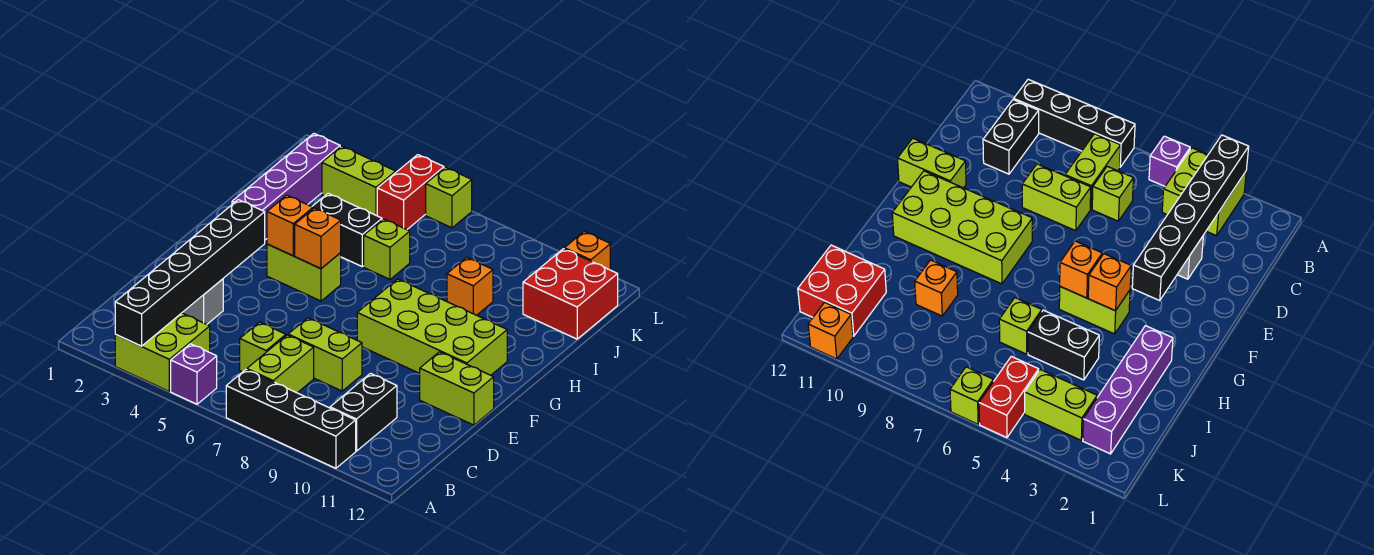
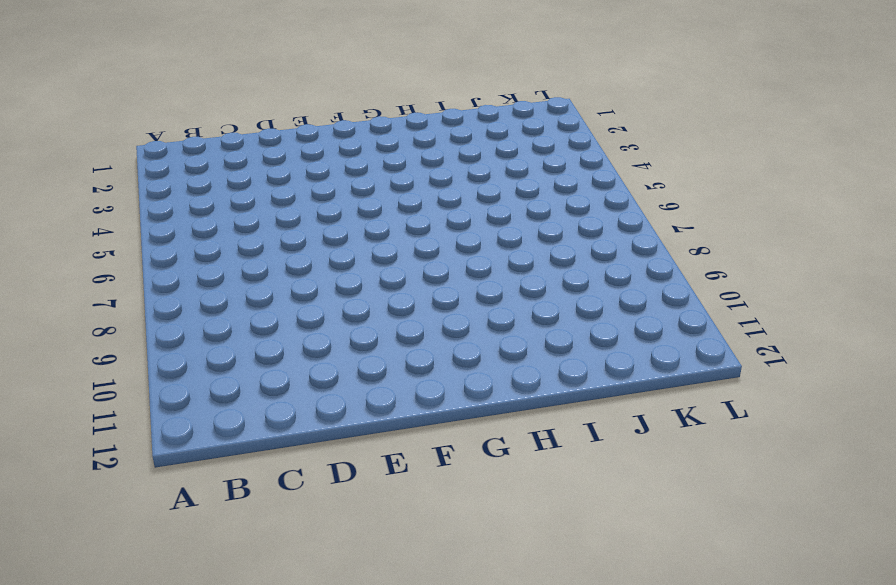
none -> lime 2x2 brick [115,313,210,391]
none -> purple 1x1 brick [171,344,217,404]
none -> black 1x4 brick [226,370,356,468]

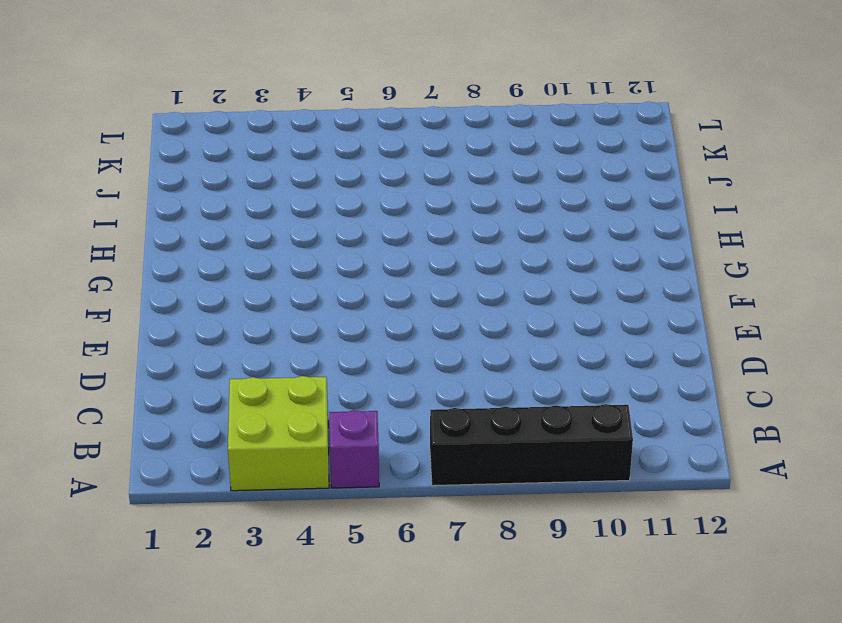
none -> lime 1x2 brick [247,335,314,393]
none -> black 1x2 brick [330,374,397,451]
none -> lime 1x1 brick [240,322,286,372]

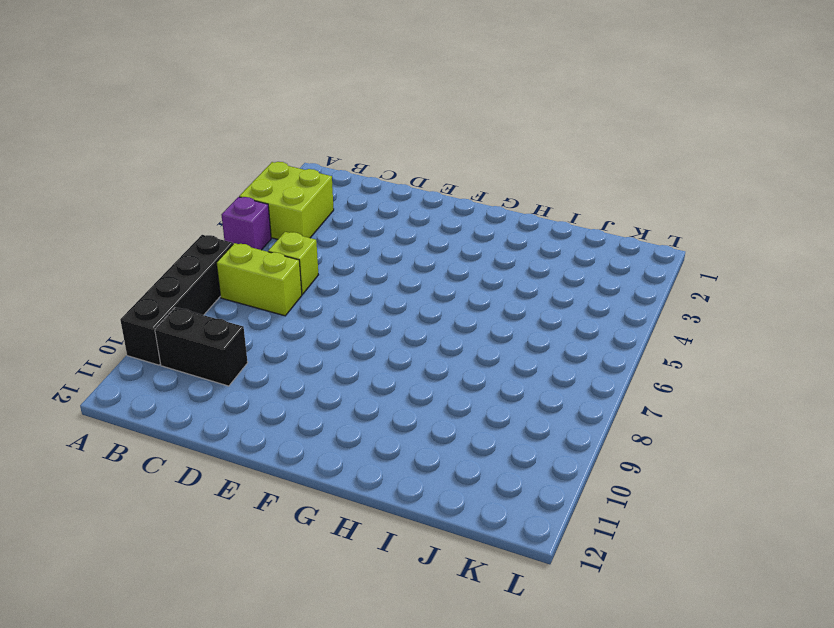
none -> grey 1x1 brick [182,279,223,324]
none -> lime 1x2 brick [288,318,362,391]
none -> lime 1x2 brick [420,352,494,425]

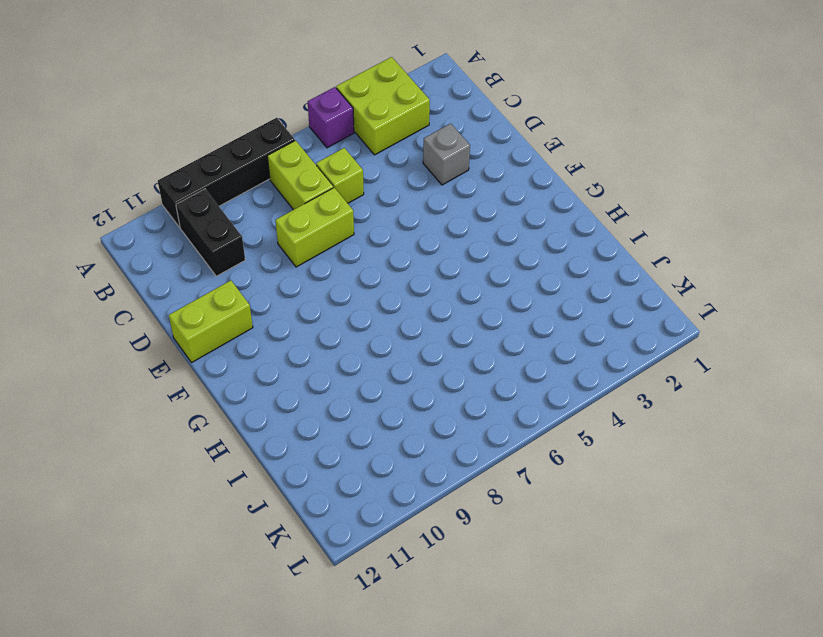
none -> lime 2x4 brick [357,279,507,375]
none -> lime 1x2 brick [267,244,341,301]
none -> purple 1x4 brick [232,133,340,240]

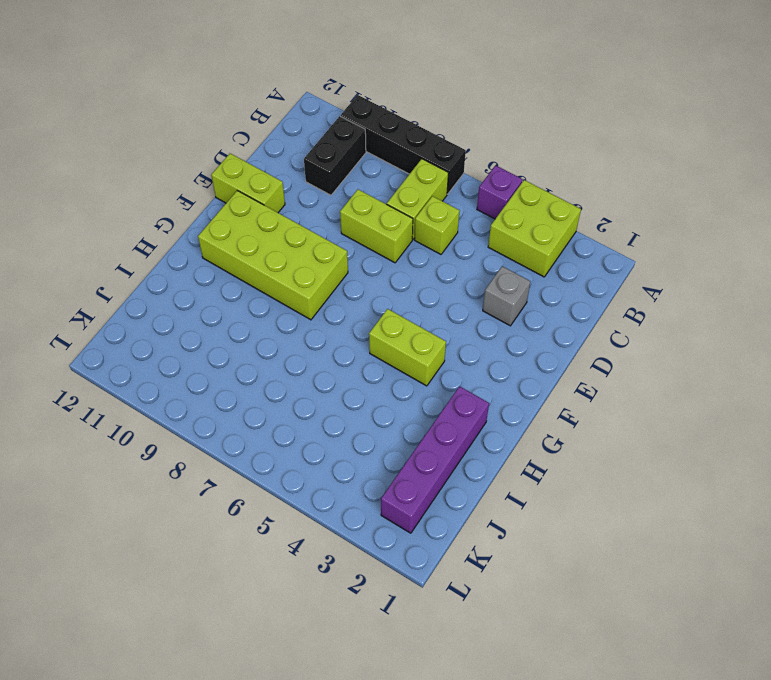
none -> black 1x2 brick [312,194,382,267]
none -> lime 1x1 brick [364,219,410,279]
none -> orange 1x1 brick [447,257,493,315]

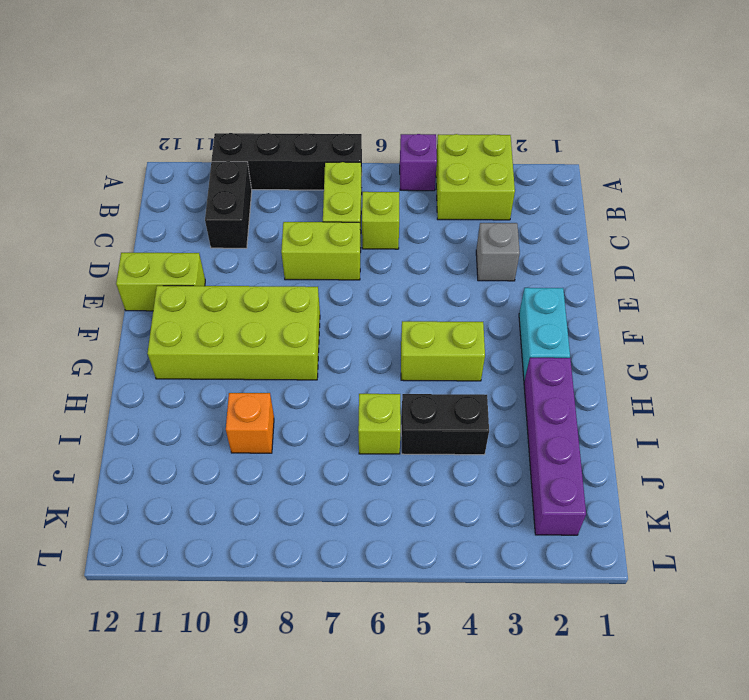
cyan 1x2 brick [519,288,570,381] -> none
none -> red 2x2 brick [523,249,618,339]
none -> lime 1x2 brick [322,146,396,216]
none -> red 1x2 brick [377,155,444,230]

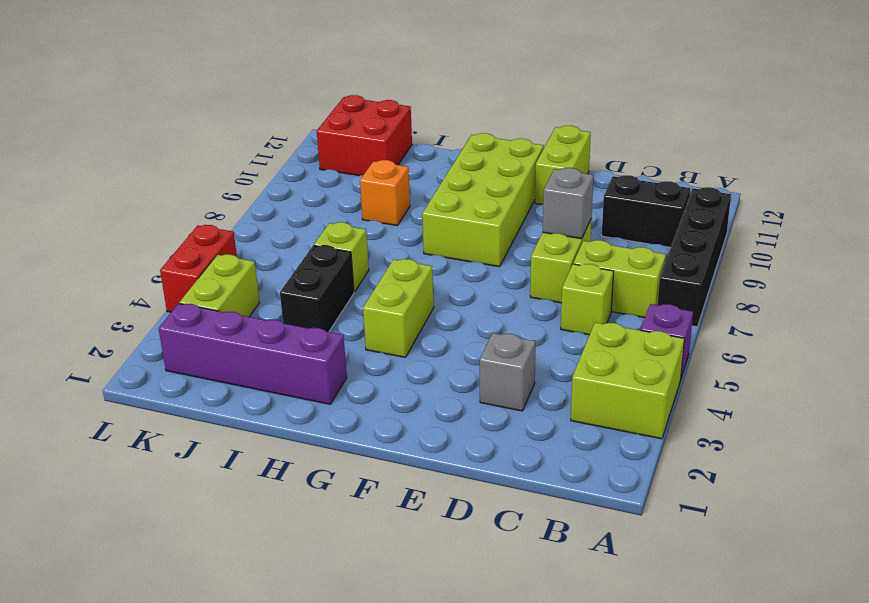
grey 1x1 brick [543,168,594,239] -> none
red 1x2 brick [160,225,237,312] -> red 1x2 brick turned to [377,155,444,230]
none -> lime 1x1 brick [426,167,472,228]
none -> orange 1x1 brick [564,232,610,270]
none -> black 1x6 brick [115,200,265,346]

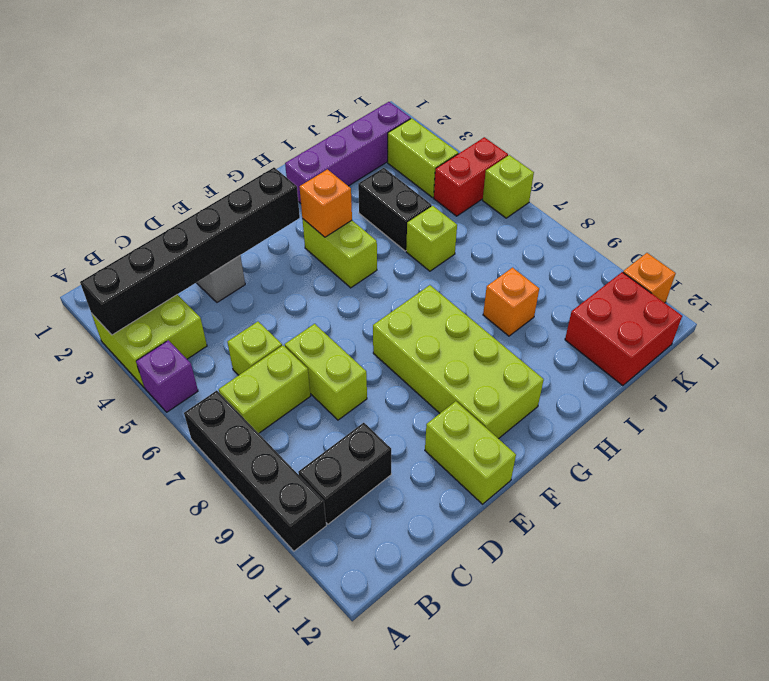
none -> orange 1x1 brick [295,208,341,269]

